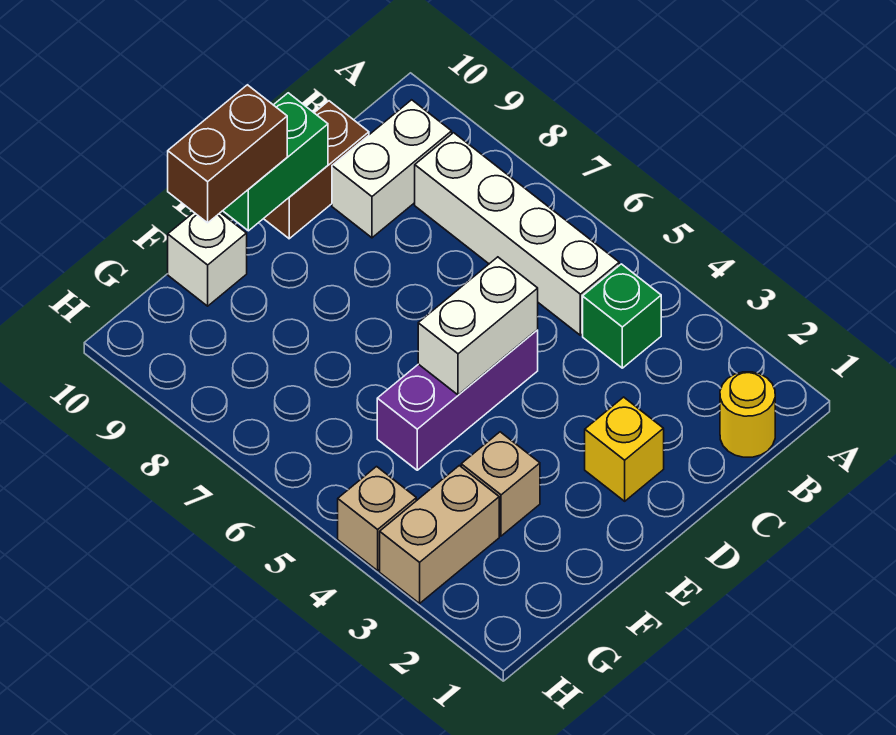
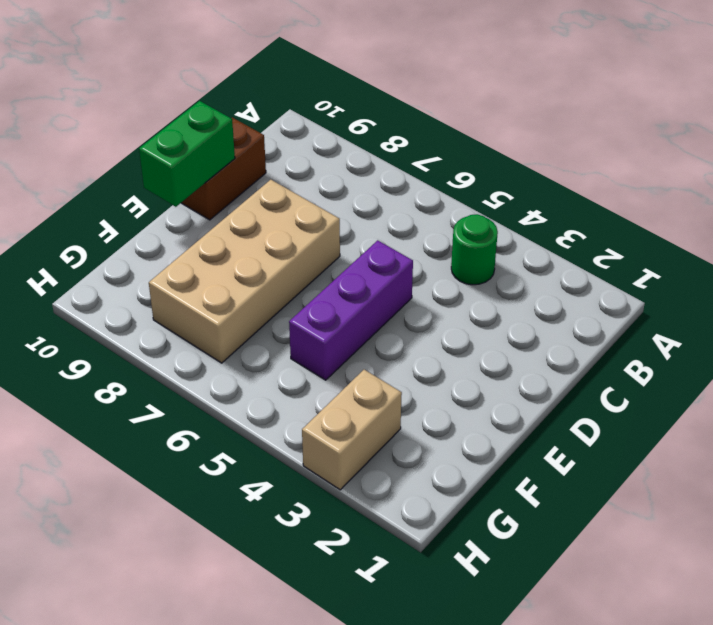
green 1x1 round brick [451,214,498,285] -> green 1x1 brick [583,264,661,368]
tan 2x4 brick [149,180,340,363] -> none
none -> yellow 1x1 round brick [720,372,775,457]
none -> white 1x4 brick [415,133,619,335]
none -> white 1x2 brick [332,100,452,238]

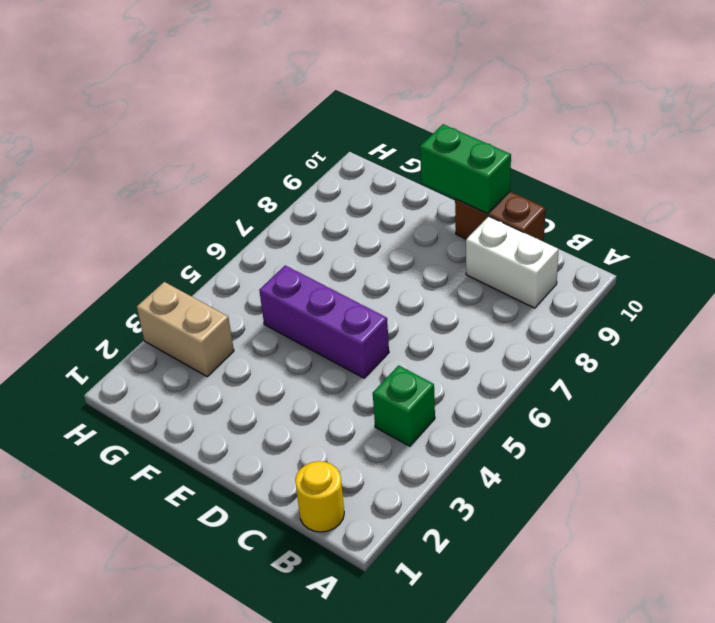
none -> white 1x4 brick [415,133,619,335]
none -> yellow 1x1 brick [585,397,664,501]
none -> tan 1x1 brick [461,432,540,536]

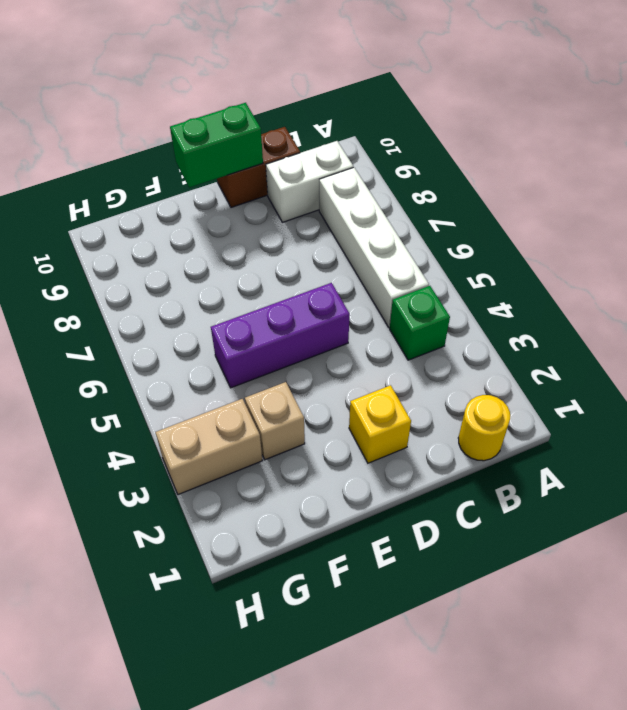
none -> white 1x1 brick [168,213,247,306]
none -> tan 1x1 brick [338,467,416,571]
none -> white 1x2 brick [418,257,538,395]

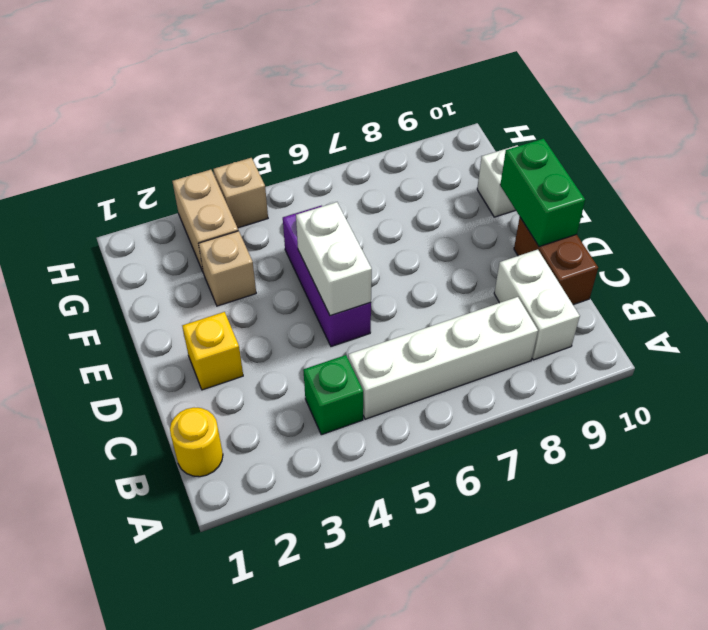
none -> brown 1x2 brick [168,85,287,223]

